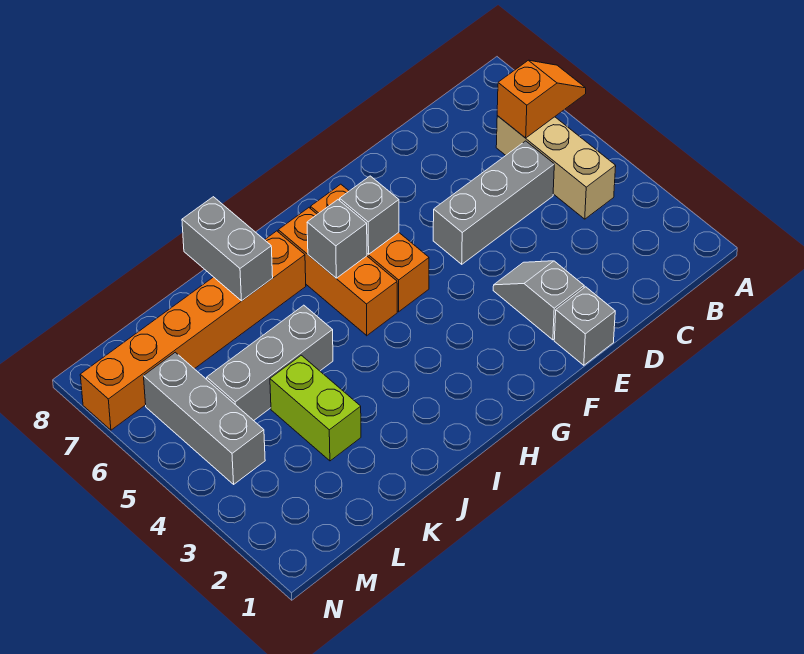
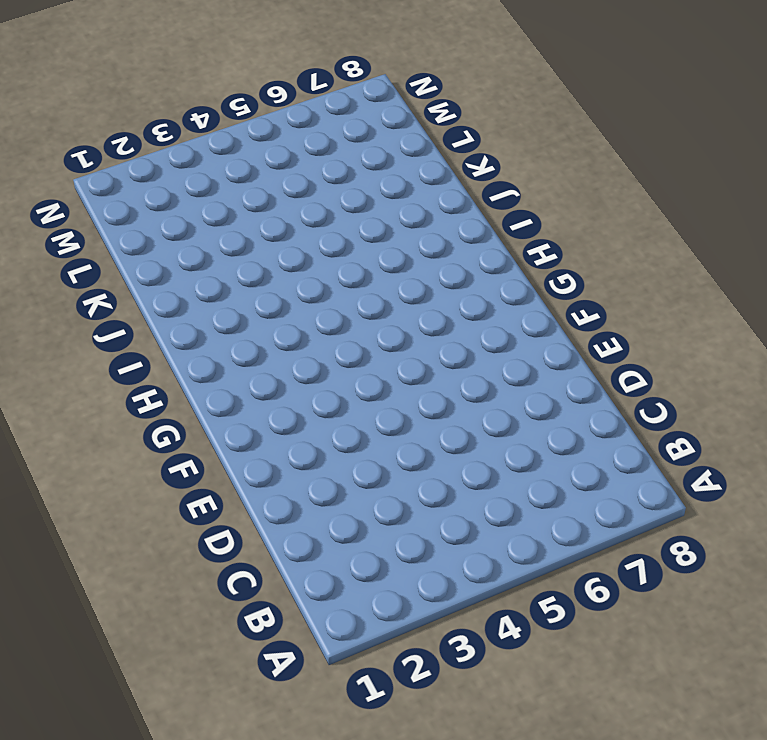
none -> tan 1x3 brick [496,116,616,219]
none -> grey 1x3 brick [433,141,554,264]
none -> grey 1x1 brick [554,287,615,365]

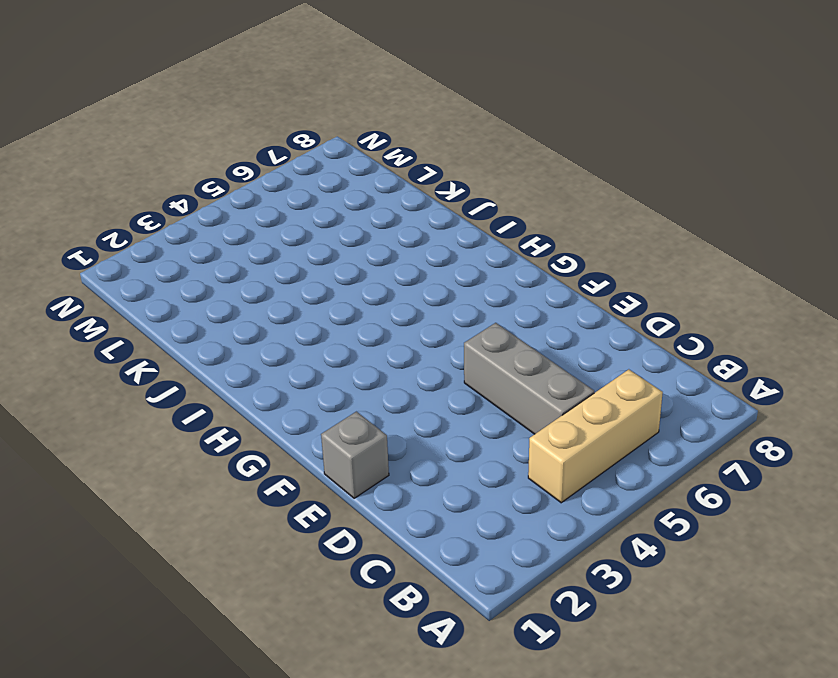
none -> grey 1x2 slope [493,261,584,340]
none -> orange 1x3 brick [311,184,429,312]
none -> orange 1x3 brick [278,208,397,336]

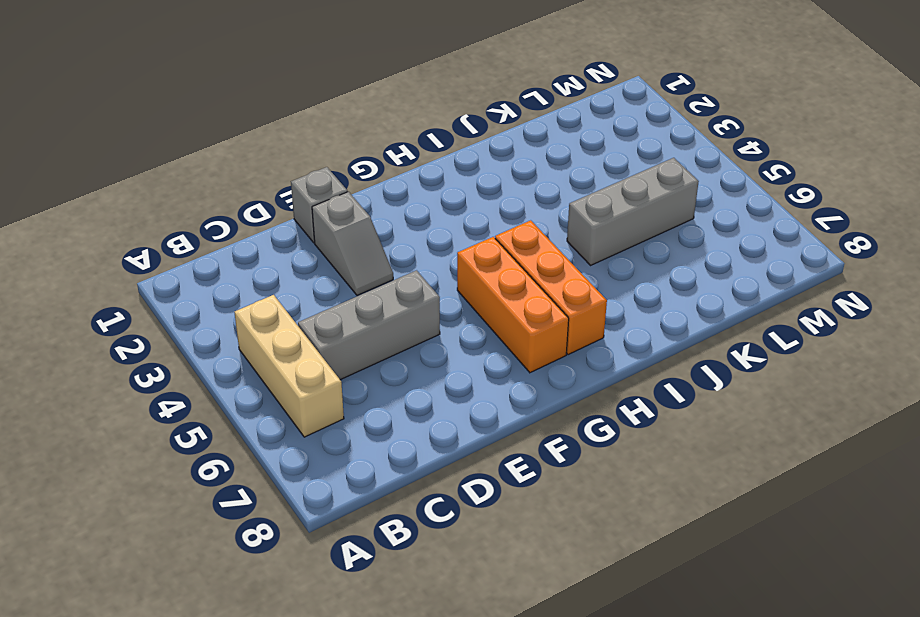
none -> orange 1x6 brick [80,231,306,430]
none -> lime 1x2 brick [270,355,361,461]
none -> grey 1x3 brick [144,352,265,484]

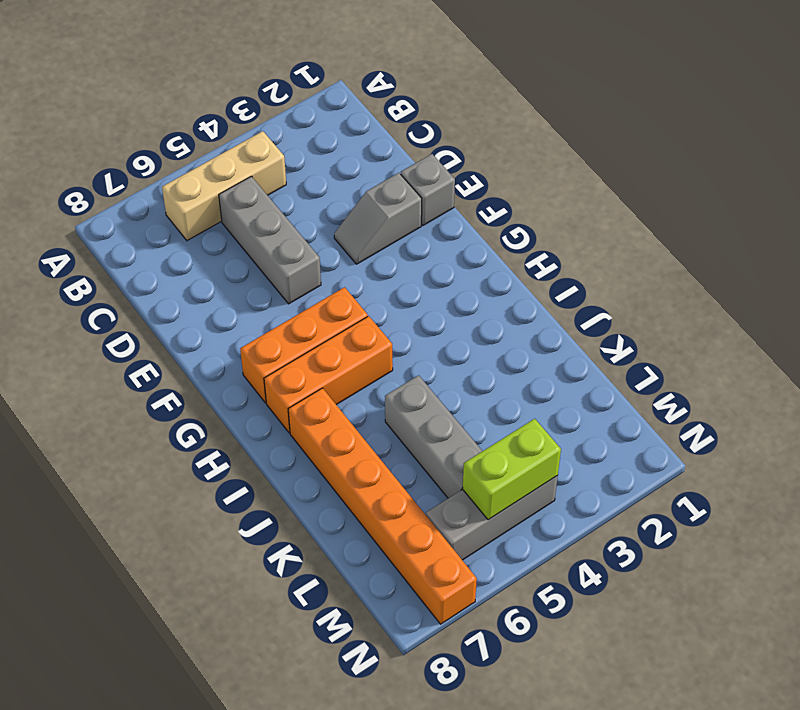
lime 1x2 brick [463,419,561,520] -> lime 1x2 brick moved to [270,355,361,461]
none -> orange 1x2 slope [497,60,586,138]
none -> grey 1x1 brick [340,176,399,254]
none -> grey 1x1 brick [307,200,367,278]

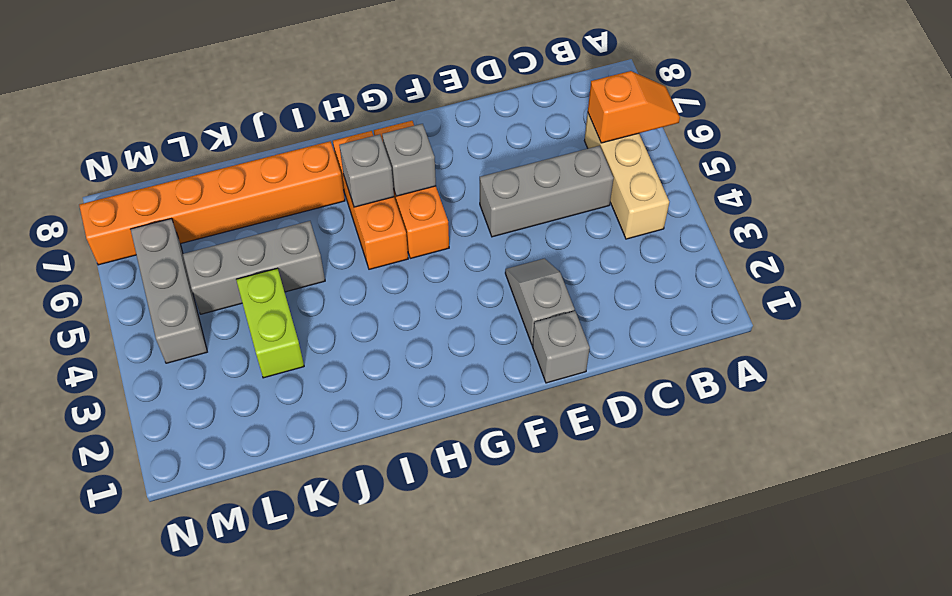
none -> grey 1x2 brick [182,197,273,301]

